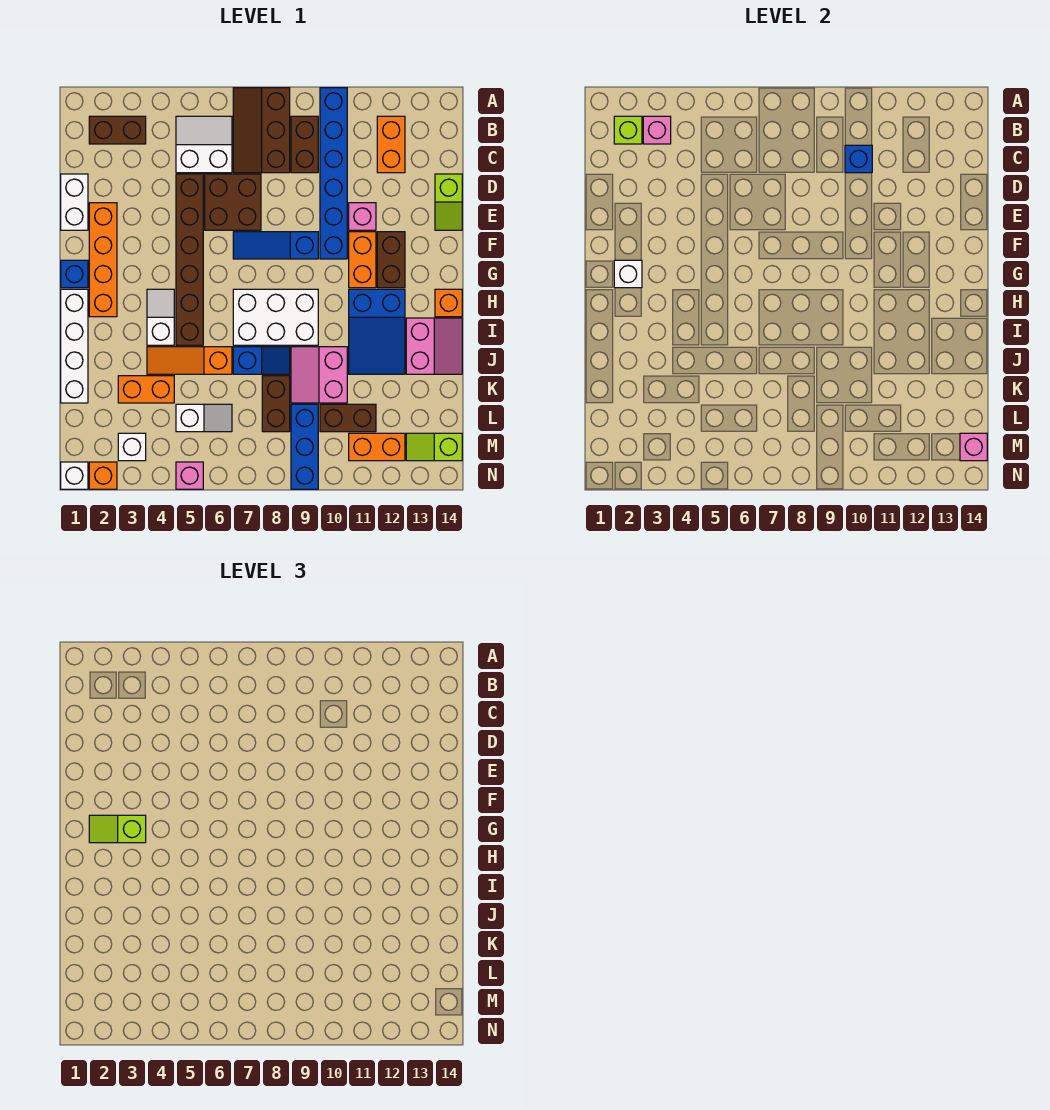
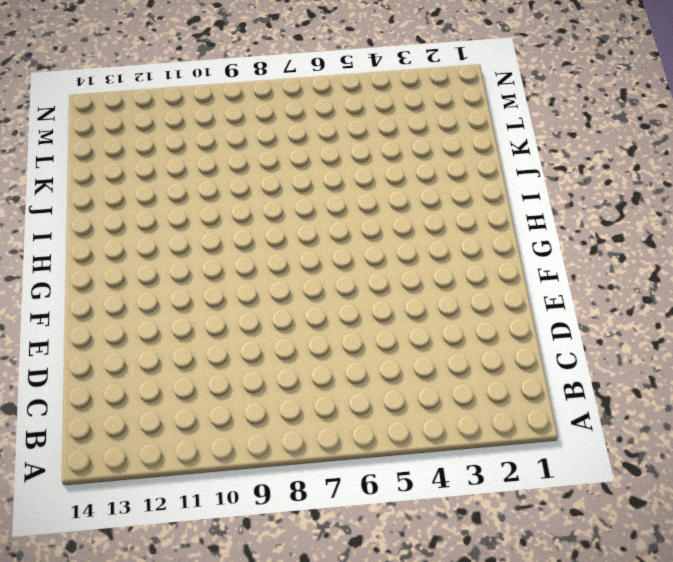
none -> brown 2x3 slope [233,88,290,173]
none -> blue 1x6 brick [320,88,347,259]
none -> brown 1x2 brick [89,116,146,144]
none -> white 2x2 slope [176,116,232,173]

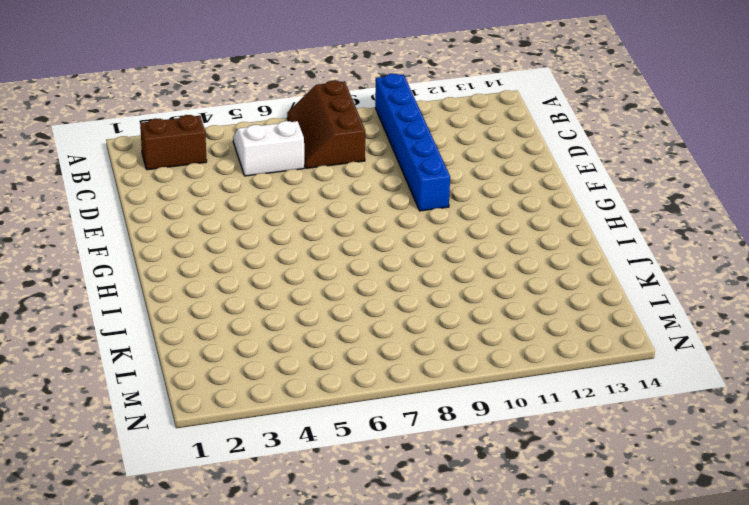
none -> brown 1x2 brick [291,116,318,173]
none -> orange 1x2 brick [377,116,405,173]
none -> white 1x2 brick [61,174,88,230]
none -> brown 1x6 brick [176,174,203,345]

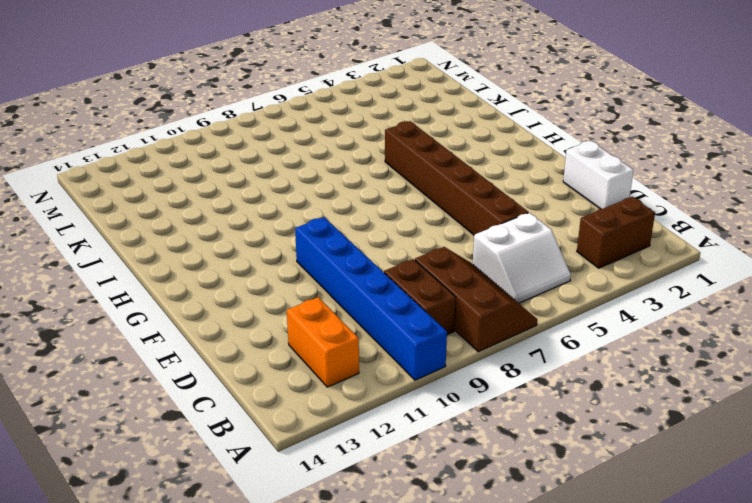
none -> brown 2x2 brick [205,174,261,230]
none -> lime 1x2 slope [435,174,462,230]
none -> orange 1x4 brick [89,203,117,317]
none -> pink 1x1 brick [349,203,376,230]

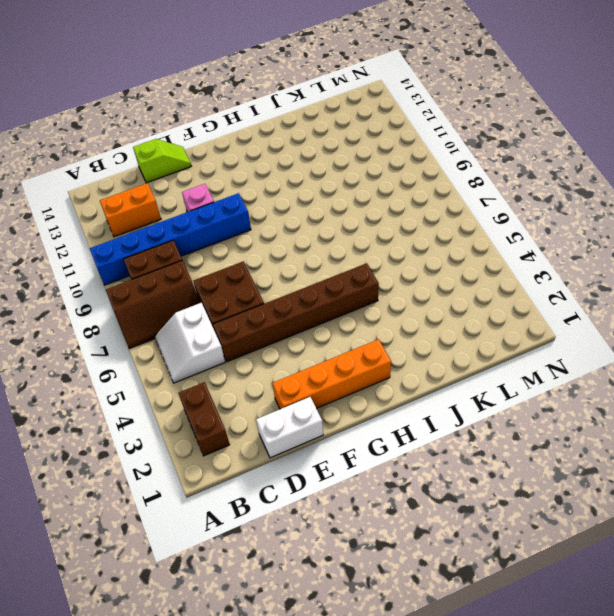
none -> blue 1x3 slope [233,232,318,259]
none -> orange 1x2 brick [349,232,376,288]
none -> brown 1x2 brick [377,232,405,288]
none -> blue 1x1 brick [61,260,88,288]

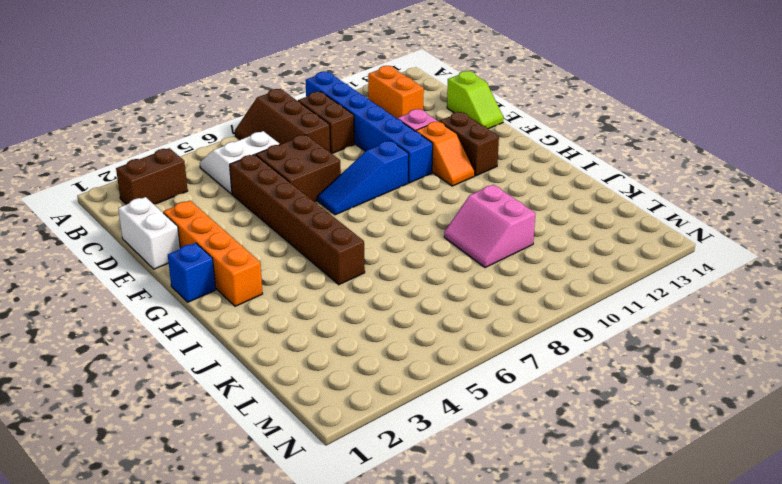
orange 1x2 slope [416,121,475,186] -> orange 1x2 brick [349,232,376,288]
none -> white 1x4 brick [61,289,88,403]
none -> white 1x2 slope [147,289,174,345]
none -> white 2x3 brick [233,289,318,345]
none -> blue 2x3 slope [349,289,405,374]

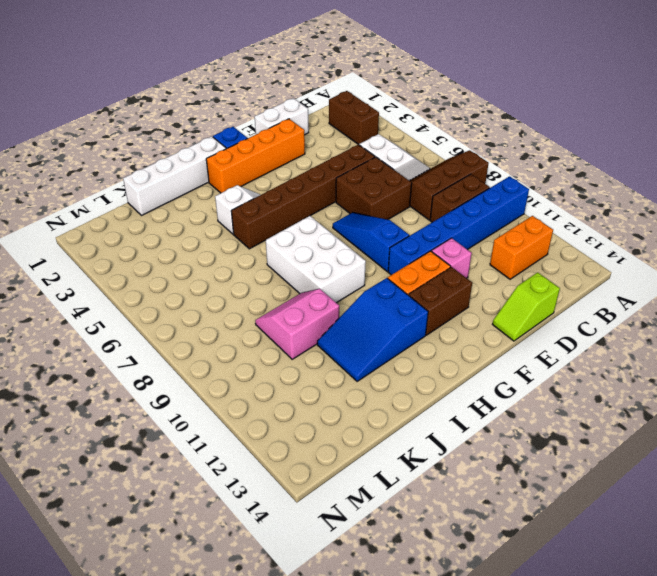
none -> orange 1x1 brick [435,289,462,317]
none -> pink 2x2 slope [406,318,462,374]
none -> orange 1x3 slope [147,347,232,374]
none -> blue 1x2 slope [233,347,290,374]

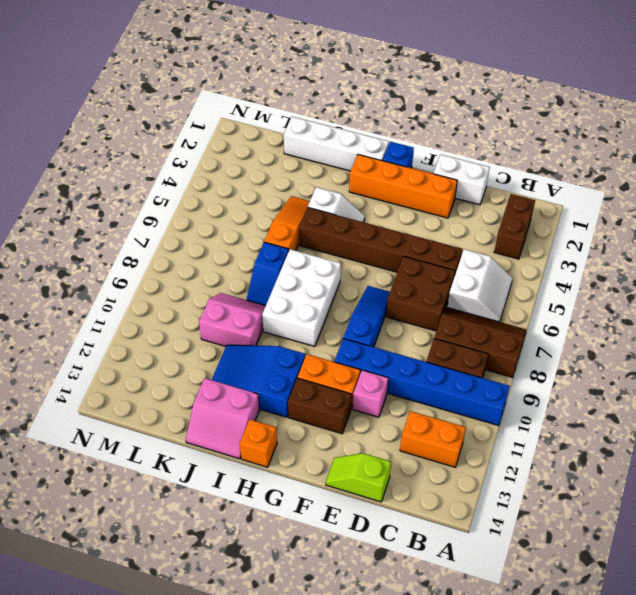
none -> orange 1x2 brick [118,376,174,403]
none -> brown 1x2 brick [262,376,290,432]
none -> white 1x2 slope [176,404,232,432]
none -> blue 1x3 brick [291,404,318,489]

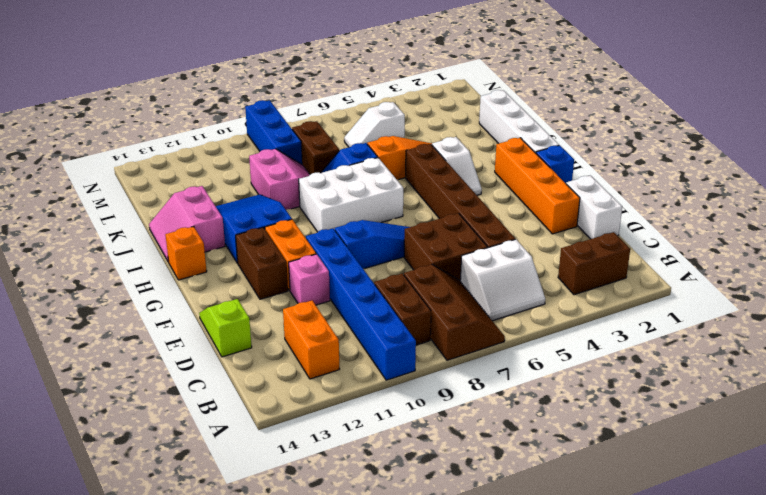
none -> orange 1x2 brick [118,376,174,403]
none -> brown 1x2 brick [320,404,376,432]
none -> white 1x1 brick [118,433,146,461]
none -> orange 1x2 brick [349,433,405,461]

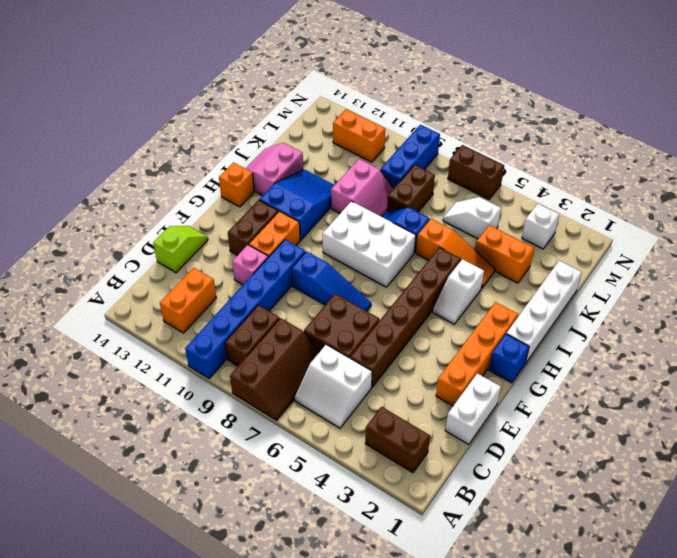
brown 1x2 brick [448,145,504,199] -> brown 1x2 brick moved to [320,404,376,432]
none -> lime 1x2 slope [406,433,462,461]
none -> white 1x1 brick [61,462,88,489]
none -> orange 1x1 brick [89,462,117,489]
none -> pink 1x1 brick [176,462,203,489]

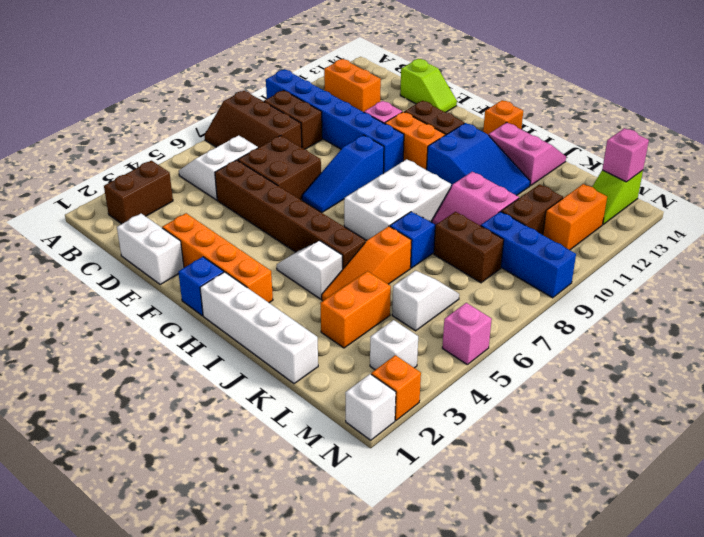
none -> lime 1x1 brick [614,116,642,144]
none -> pink 1x1 brick [643,116,671,144]
none -> blue 1x1 brick [845,145,872,173]
none -> white 1x1 brick [614,260,642,288]

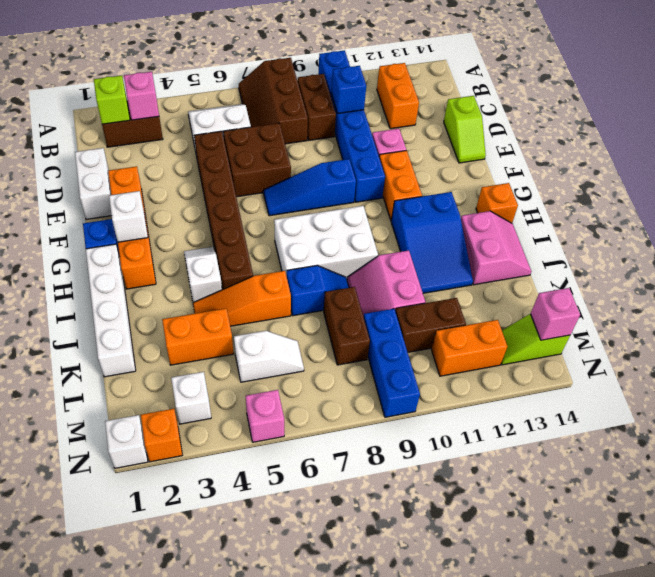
none -> brown 1x2 brick [377,232,405,288]
none -> lime 1x2 slope [89,815,146,843]

